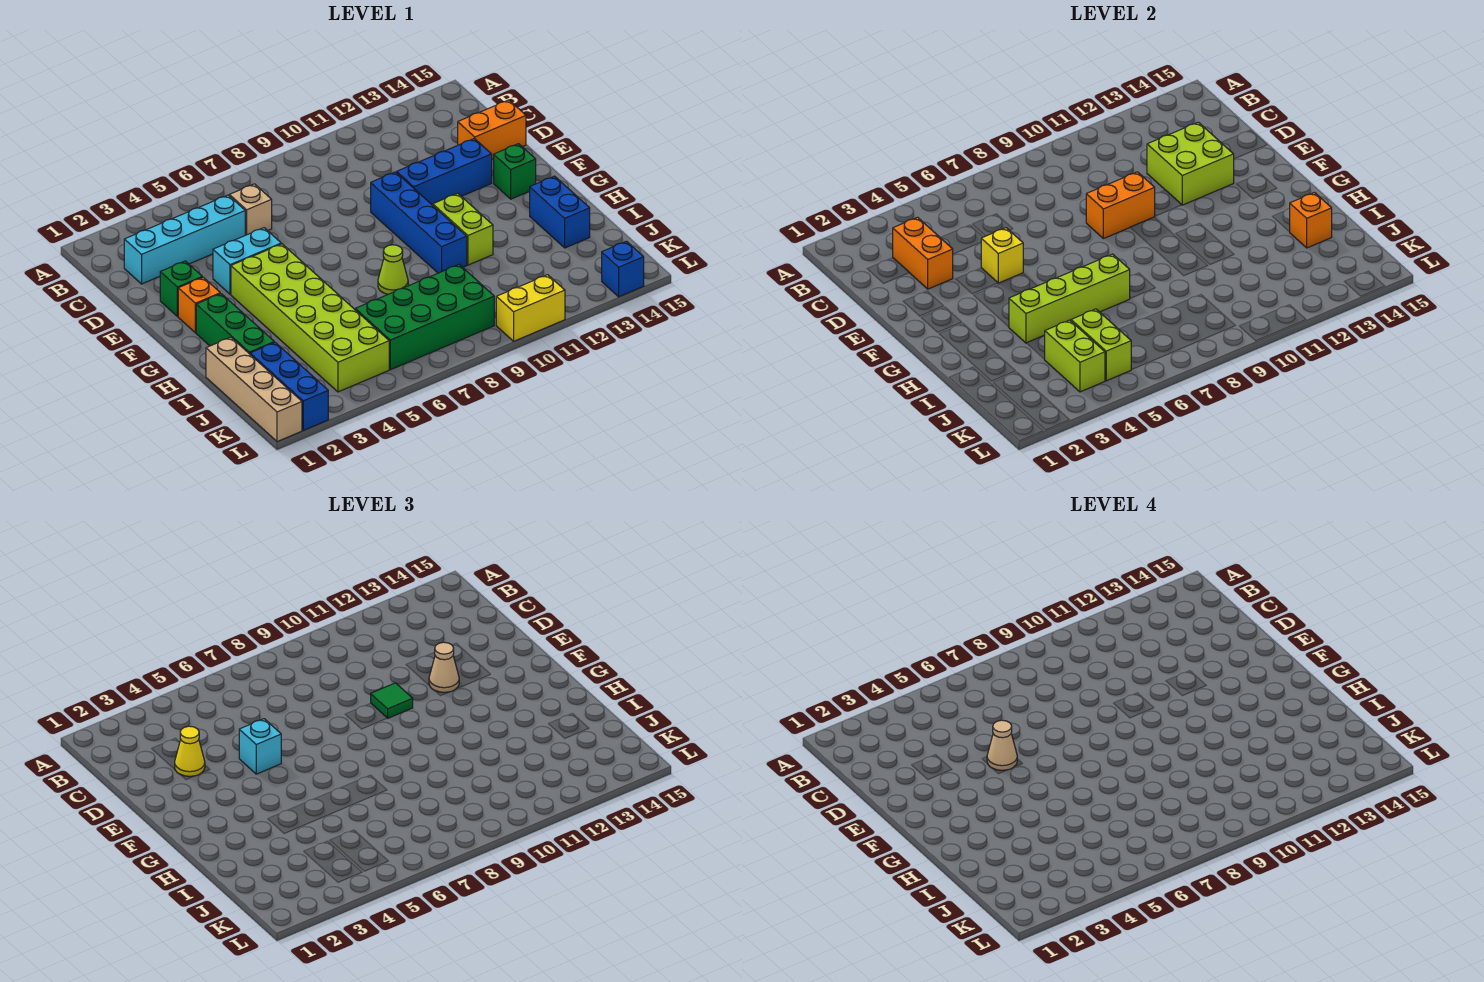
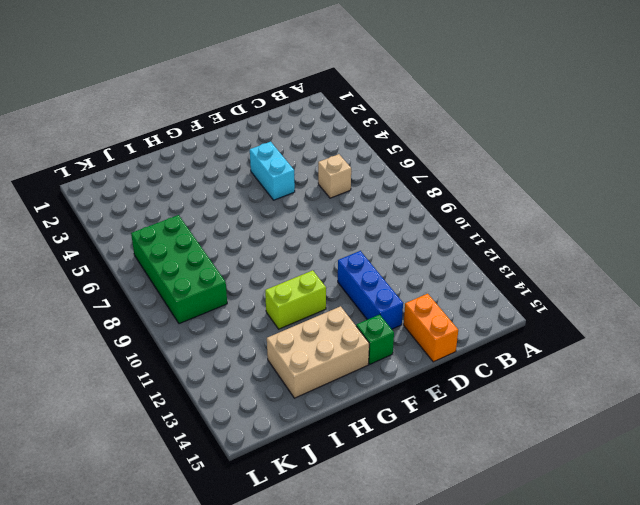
tan 2x3 brick [267,306,369,398] -> blue 1x2 brick [530,176,590,248]
none -> cyan 1x4 brick [124,195,245,284]
none -> green 1x1 brick [160,261,202,317]
none -> blue 1x4 brick [371,172,467,273]
none -> orange 1x1 brick [178,277,220,333]

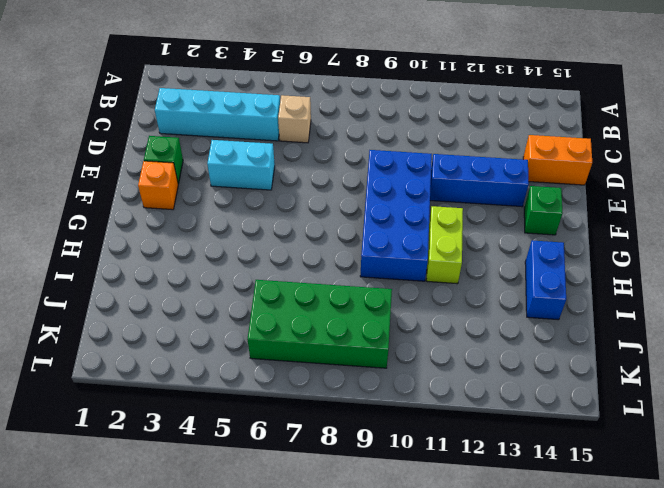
blue 2x4 brick [360,150,432,281] -> blue 1x4 brick [371,172,467,273]
none -> lime 2x6 brick [231,244,389,392]
none -> green 1x3 brick [196,294,274,354]
none -> lime 1x1 cone [378,245,408,294]
none -> tan 1x4 brick [206,337,302,442]

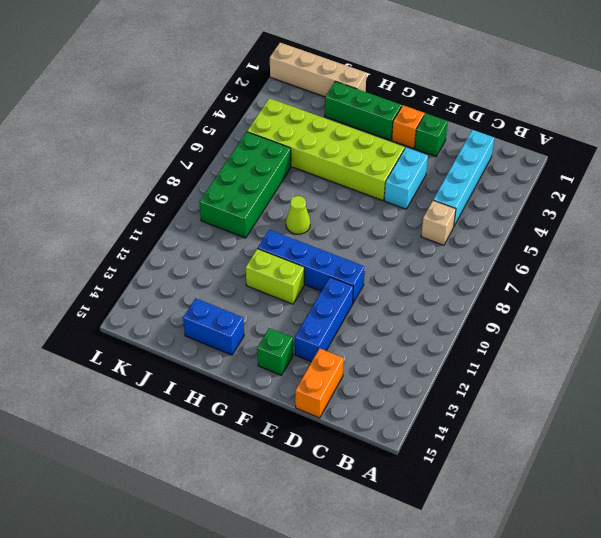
none -> blue 1x3 brick [250,342,328,430]
none -> yellow 1x2 brick [496,275,565,341]
none -> blue 1x1 brick [602,241,644,297]
none -> orange 1x2 brick [893,217,953,289]

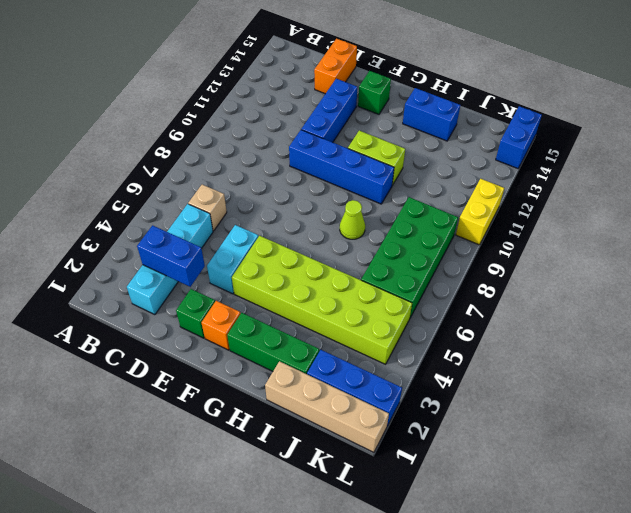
blue 1x2 brick [137,225,205,287] -> orange 1x2 brick [893,217,953,289]
blue 1x2 brick [496,106,542,169] -> blue 1x1 brick [602,241,644,297]
none -> lime 2x2 brick [1147,122,1234,205]
none -> yellow 1x1 brick [981,228,1023,283]
none -> orange 1x2 brick [1086,172,1155,239]
none -> lime 1x4 brick [1009,254,1130,343]

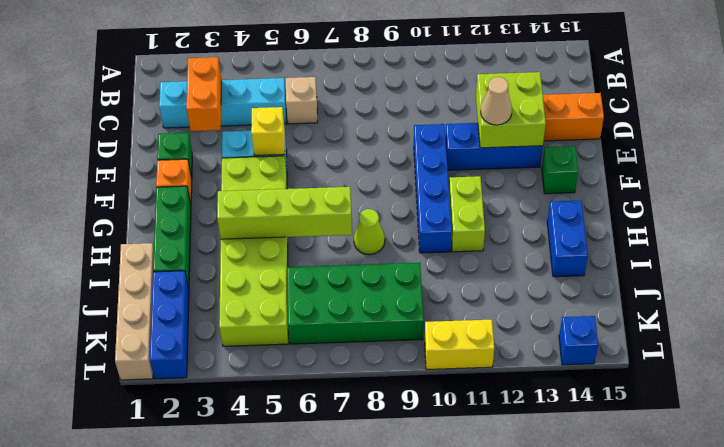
none -> orange 1x2 brick [1086,172,1155,239]
none -> orange 1x1 brick [1290,193,1332,248]
none -> lime 1x2 brick [1045,320,1105,392]
none -> lime 1x2 brick [1071,309,1131,381]

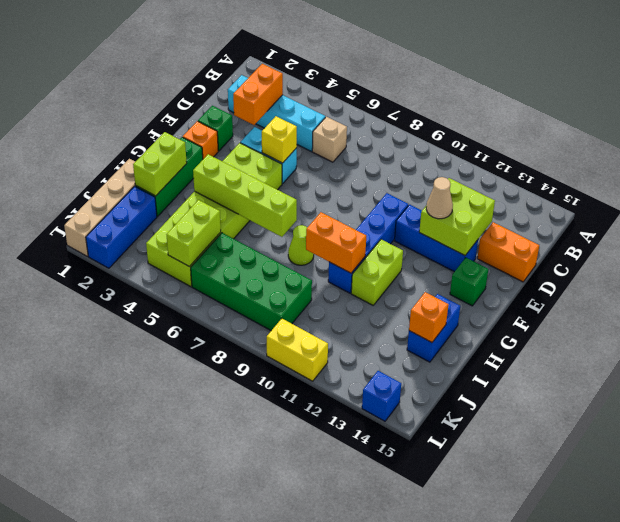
lime 1x2 brick [133,132,187,196] -> lime 1x2 brick moved to [1045,320,1105,392]
orange 1x2 brick [306,212,366,273] -> orange 1x2 brick moved to [1086,172,1155,239]
none -> yellow 1x1 cone [175,726,205,776]
none -> cyan 1x1 brick [239,719,281,774]
none -> green 1x1 tile [371,683,413,718]
none -> tan 1x1 cone [987,720,1017,770]

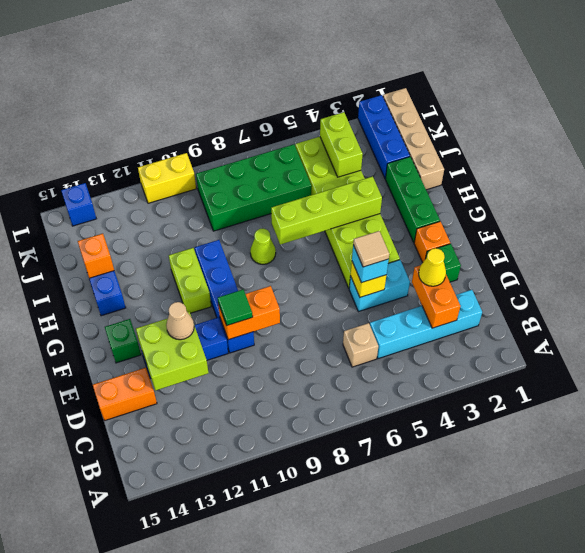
tan 1x1 tile [353,231,389,267] -> tan 1x1 cone [987,720,1017,770]
none -> lime 1x2 brick [1071,309,1131,381]

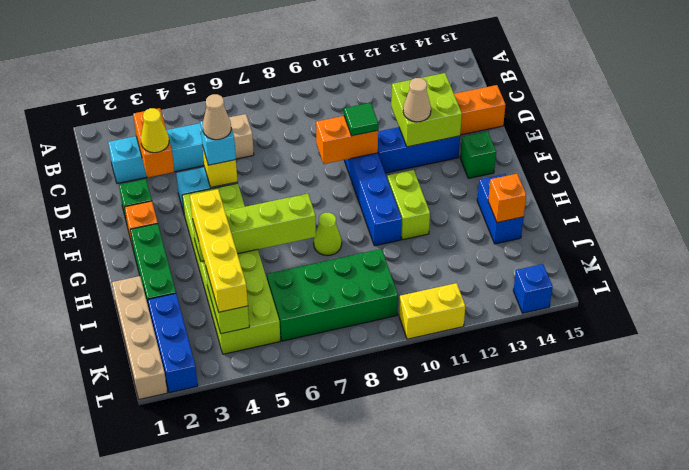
yellow 1x4 brick [190,189,248,312] -> none
none -> lime 1x2 brick [1071,309,1131,381]

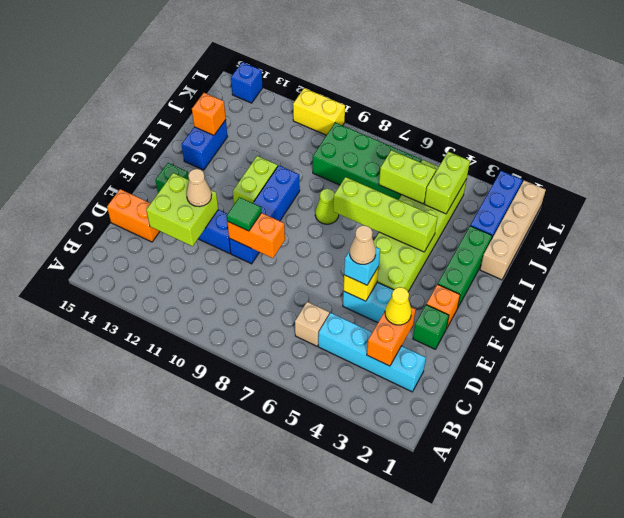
lime 1x2 brick [379,150,436,204] -> lime 1x2 brick turned to [1071,309,1131,381]

